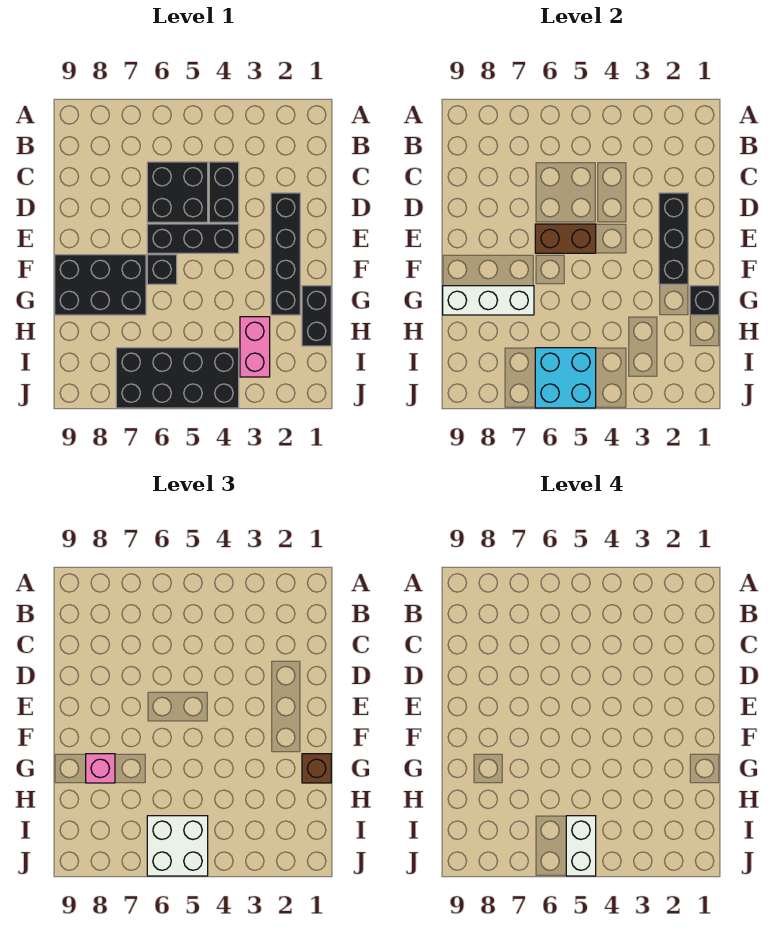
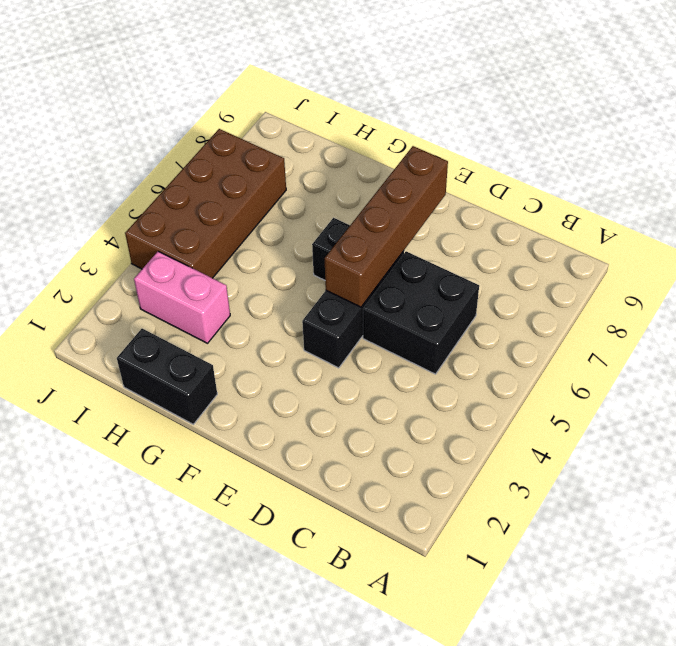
brown 1x4 brick [325,146,448,307] -> brown 1x2 brick [535,224,596,253]
brown 2x4 brick [125,129,286,278] -> black 2x4 brick [116,348,239,408]
none -> black 1x2 brick [209,162,239,222]
none -> black 1x4 brick [271,193,300,315]
none -> black 2x3 brick [55,255,146,315]

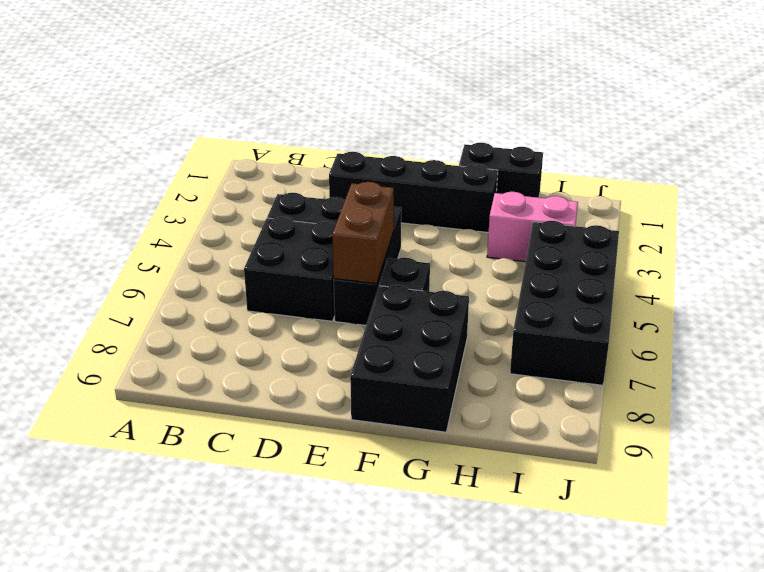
none -> black 1x3 brick [659,193,688,284]
none -> black 1x1 brick [690,286,719,315]
none -> white 1x3 brick [443,286,534,315]

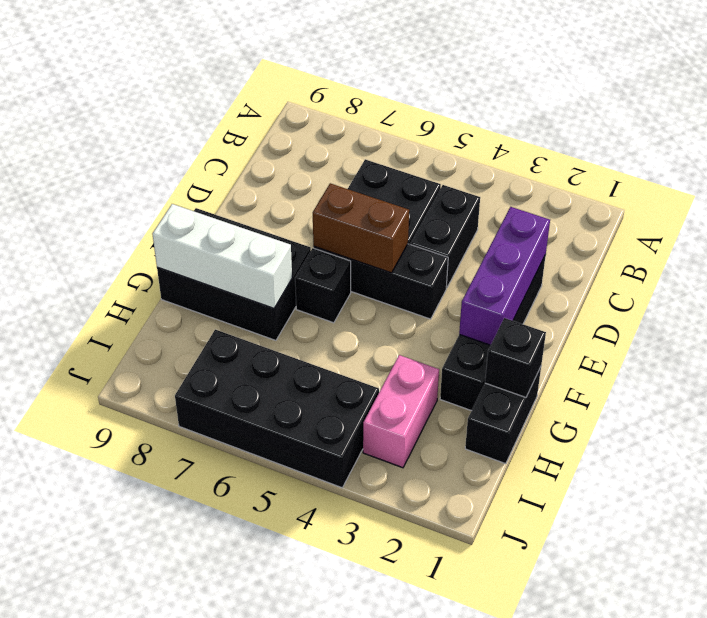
purple 1x3 brick [459,207,550,345] -> black 1x3 brick [659,193,688,284]
none -> cyan 2x2 brick [535,348,596,408]
none -> brown 1x1 brick [302,754,331,783]
none -> pink 1x1 brick [86,754,115,783]

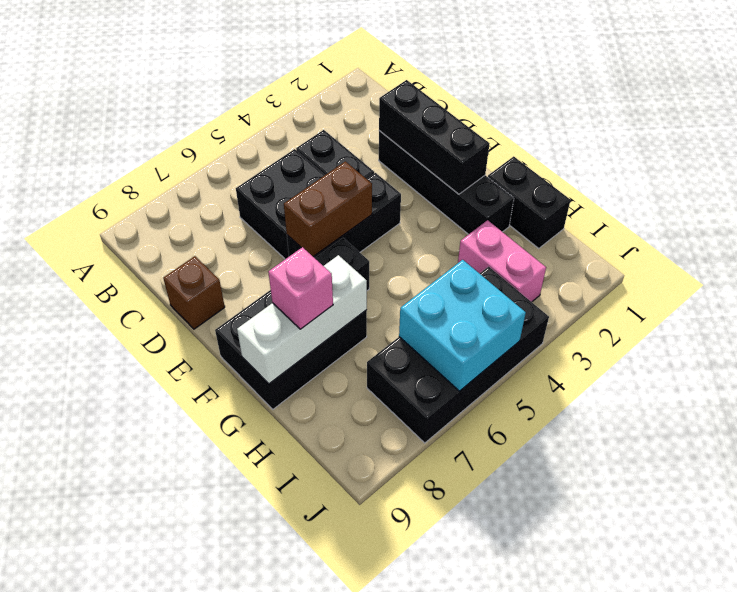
brown 1x1 brick [163,256,225,329] -> brown 1x1 brick moved to [302,754,331,783]
none -> black 1x1 brick [690,286,719,315]
none -> white 2x2 brick [147,816,208,876]
none -> white 1x2 brick [566,816,596,876]

